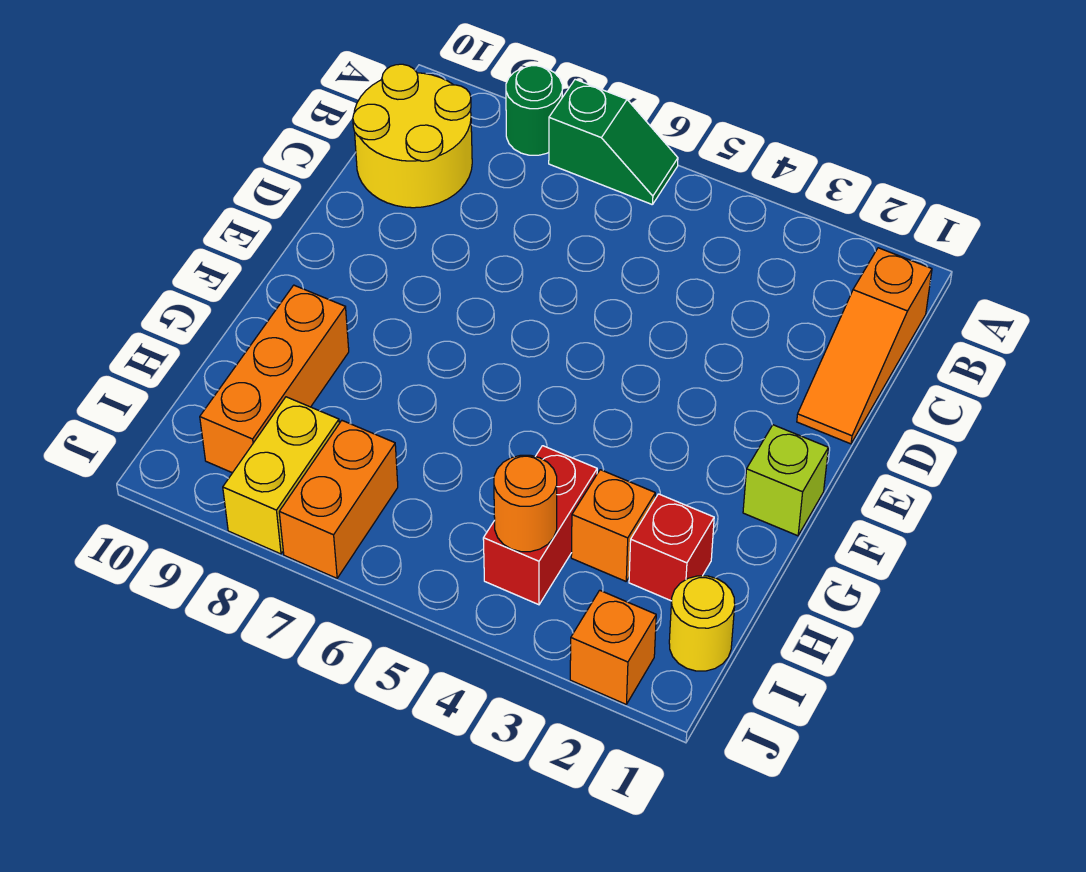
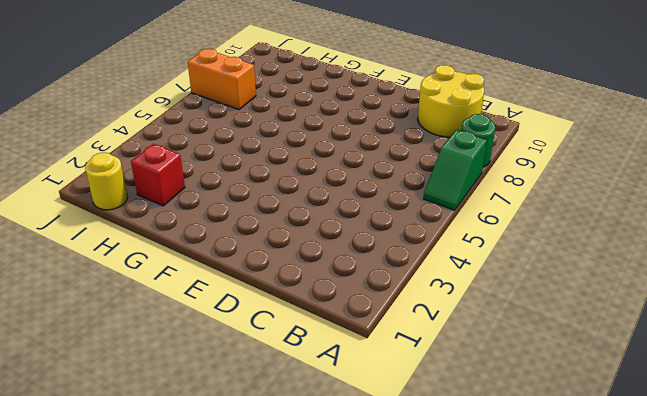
none -> orange 1x3 slope [797,248,932,444]
none -> lime 1x1 brick [743,425,828,536]
none -> orange 1x3 brick [200,285,349,473]

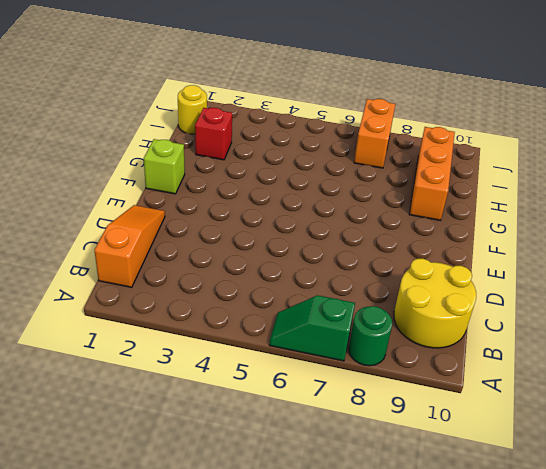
none -> orange 1x1 brick [571,470,655,581]
none -> red 1x2 brick [483,446,597,605]
none -> yellow 1x2 brick [223,397,339,554]

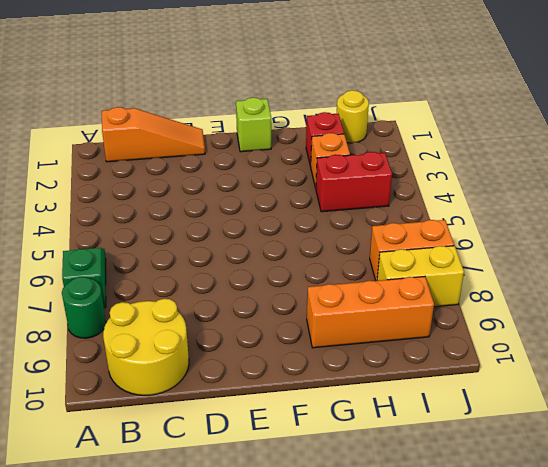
none -> orange 1x1 brick [570,590,656,704]
none -> orange 1x1 round brick [494,455,557,552]

